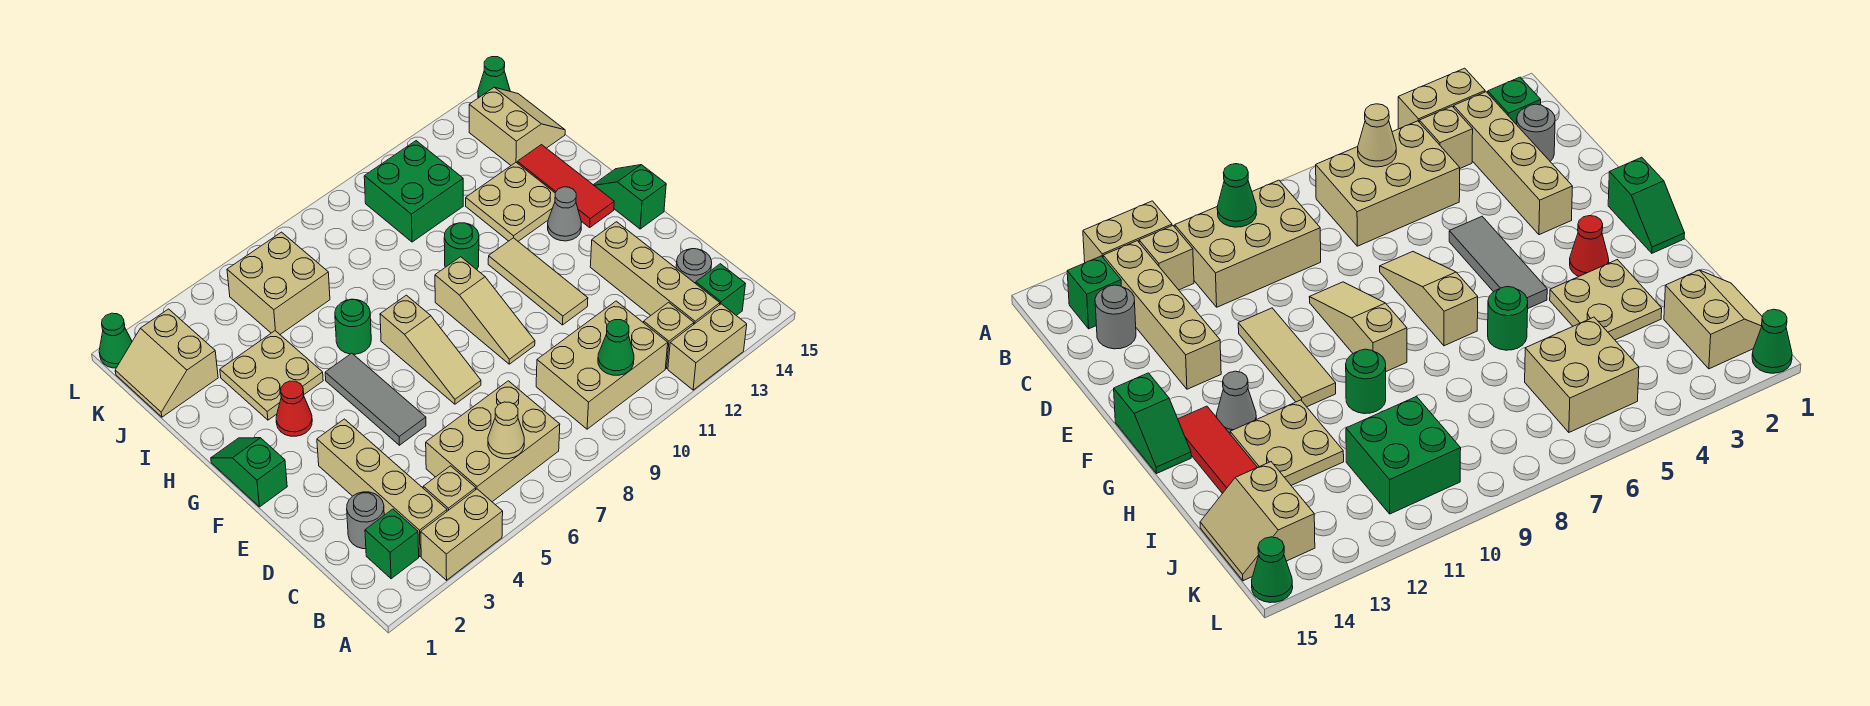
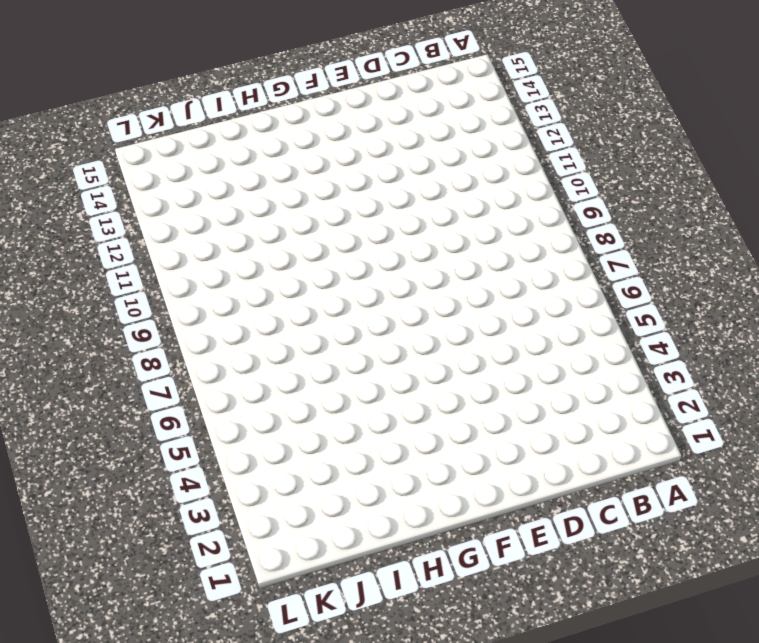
none -> tan 1x2 brick [421,489,503,580]
none -> tan 1x2 brick [668,304,747,390]
none -> green 1x1 brick [365,509,419,579]
none -> tan 1x4 brick [317,419,447,557]

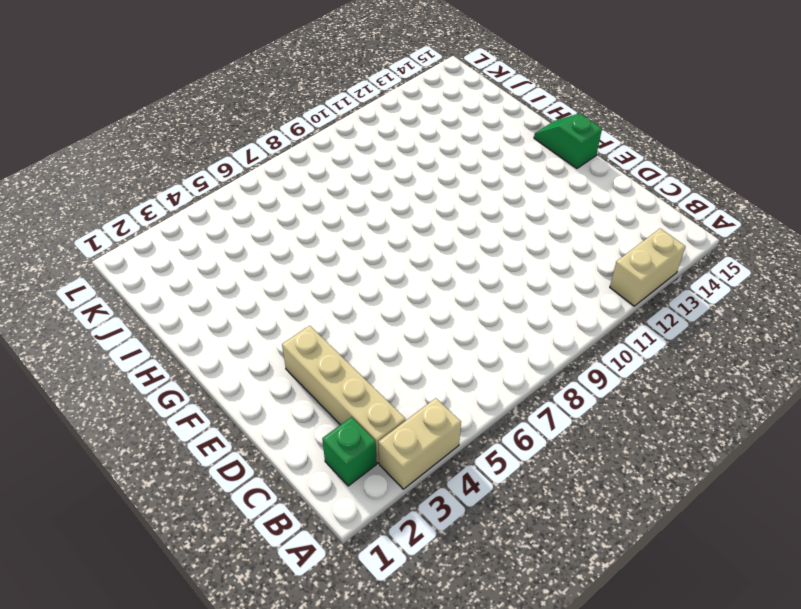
none -> tan 1x1 brick [423,466,476,511]
none -> tan 2x3 brick [426,381,560,502]
none -> tan 2x3 brick [536,301,668,429]
none -> tan 1x1 brick [644,302,694,368]

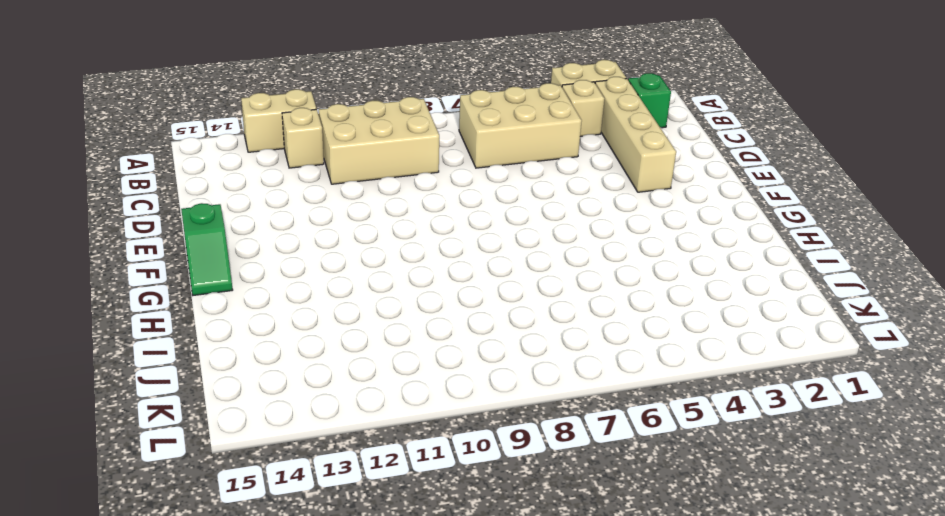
none -> tan 1x4 brick [590,222,720,324]
none -> green 1x1 brick [696,264,745,316]
none -> grey 1x1 round brick [347,492,384,549]
none -> grey 1x1 round brick [676,249,712,283]

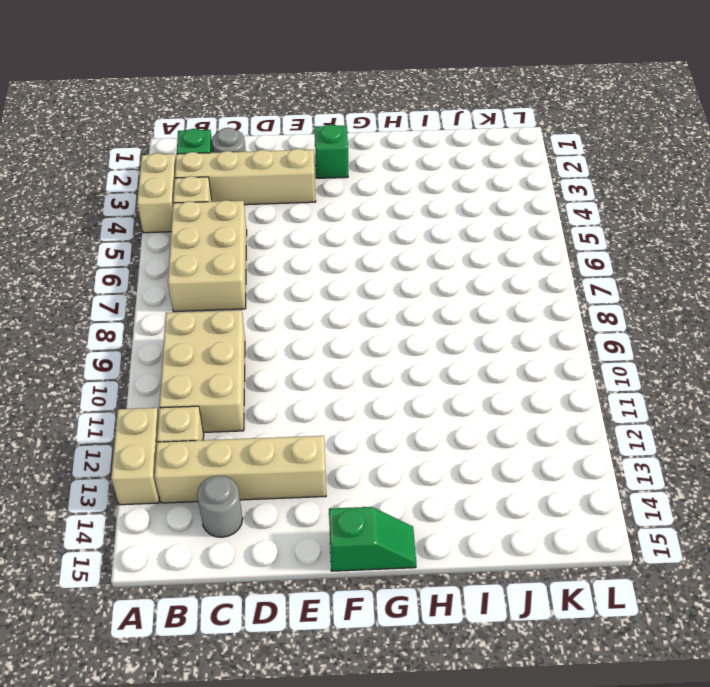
green 1x1 brick [314,124,348,178] -> green 1x1 brick moved to [696,264,745,316]
none -> grey 1x3 tile [325,353,426,445]
none -> tan 1x3 slope [380,295,481,404]
none -> tan 1x3 slope [435,257,535,364]
none -> tan 1x3 tile [488,238,588,325]

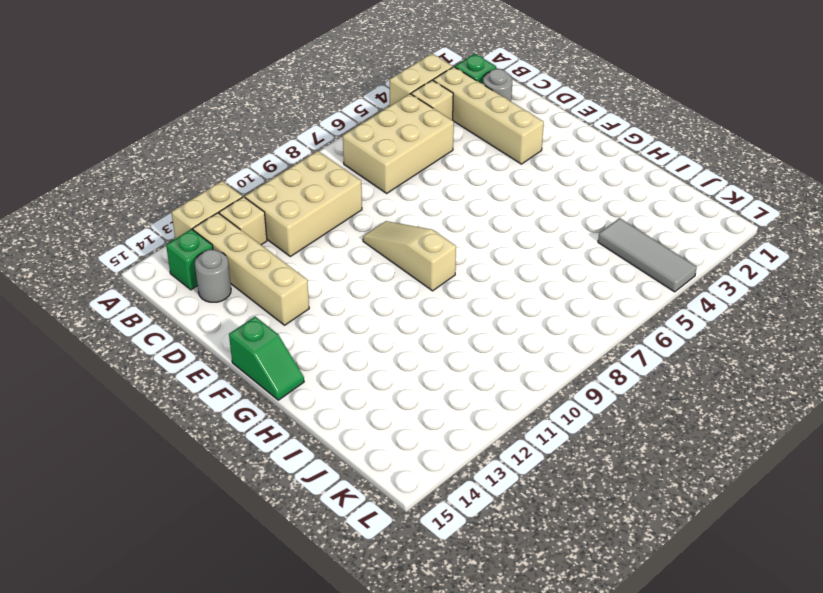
grey 1x3 tile [598,218,697,292] -> grey 1x3 tile moved to [325,353,426,445]
none -> tan 1x3 slope [380,295,481,404]
none -> tan 1x3 tile [488,238,588,325]
none -> green 1x2 slope [211,438,287,507]
none -> red 1x1 cone [276,381,312,436]

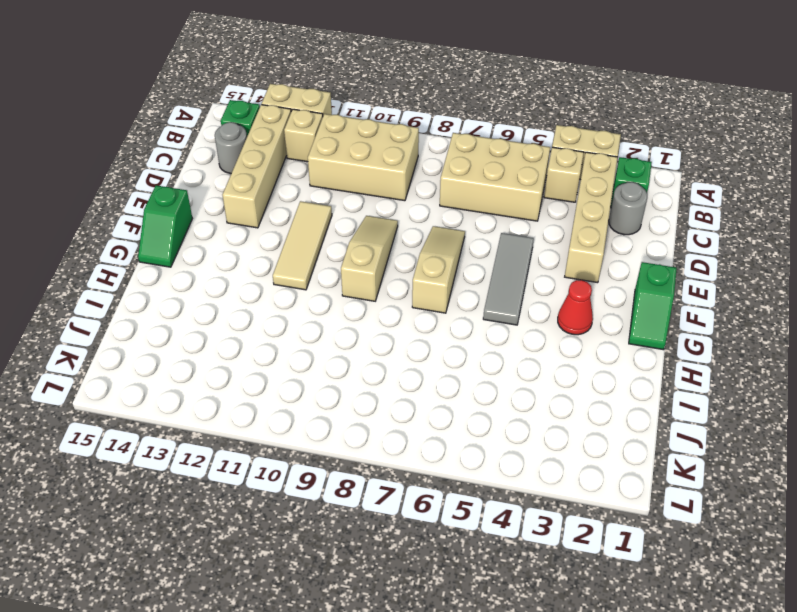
none -> grey 1x1 cone [548,187,581,241]
none -> red 1x3 tile [517,145,614,227]
none -> tan 2x2 plate [220,331,323,420]
none -> green 1x1 round brick [335,299,371,354]

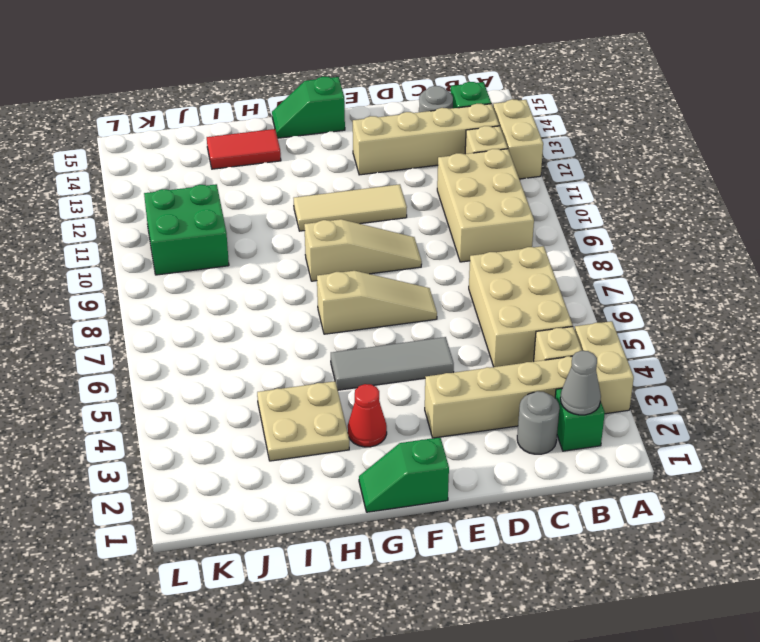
grey 1x1 cone [560,351,601,415] -> grey 1x1 cone moved to [548,187,581,241]
red 1x2 tile [207,129,281,169] -> red 1x3 tile [517,145,614,227]
none -> green 1x1 round brick [335,299,371,354]
none -> green 1x1 round brick [444,223,479,270]
none -> tan 2x2 plate [466,163,555,241]
none -> tan 2x2 slope [115,309,218,417]

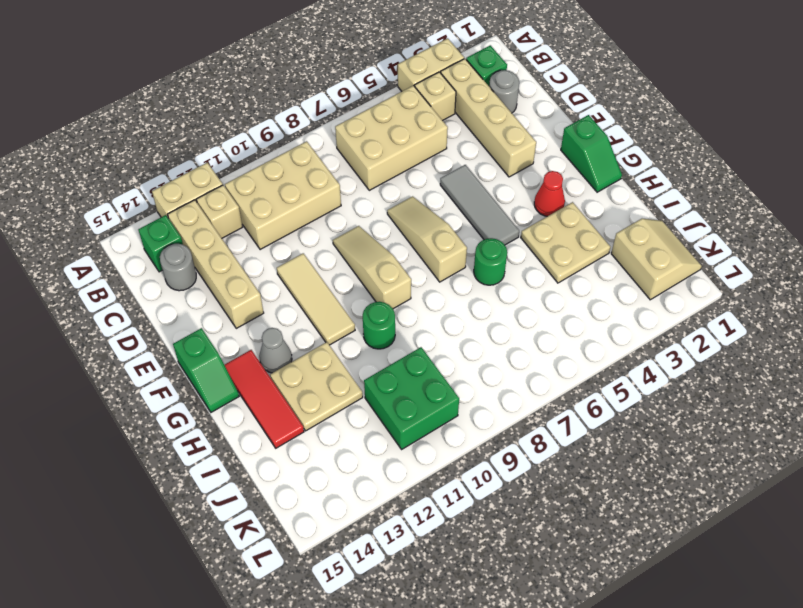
none -> tan 2x2 brick [227,232,330,334]
none -> tan 2x2 slope [469,87,565,165]
none -> green 1x1 cone [99,313,132,368]
none -> green 1x1 cone [478,57,510,98]

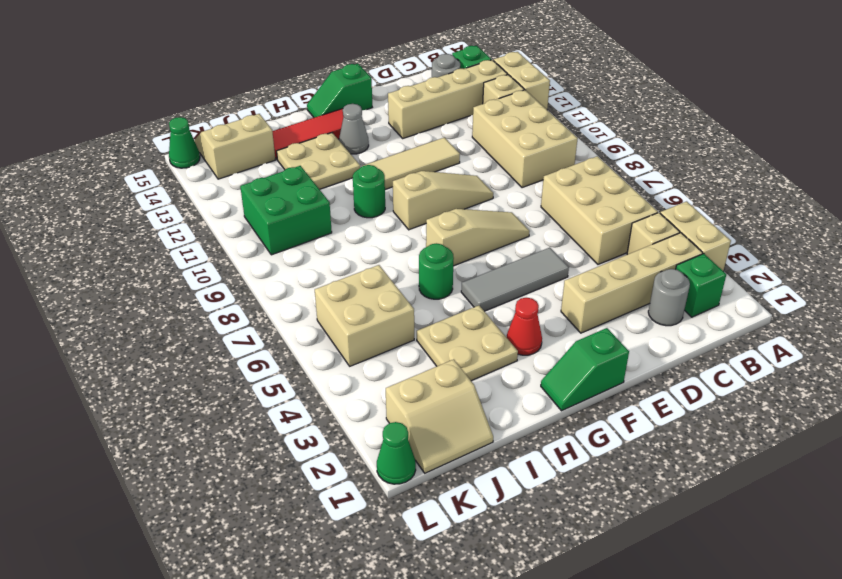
none -> tan 1x1 cone [488,402,524,459]
none -> green 1x1 cone [598,320,634,375]

